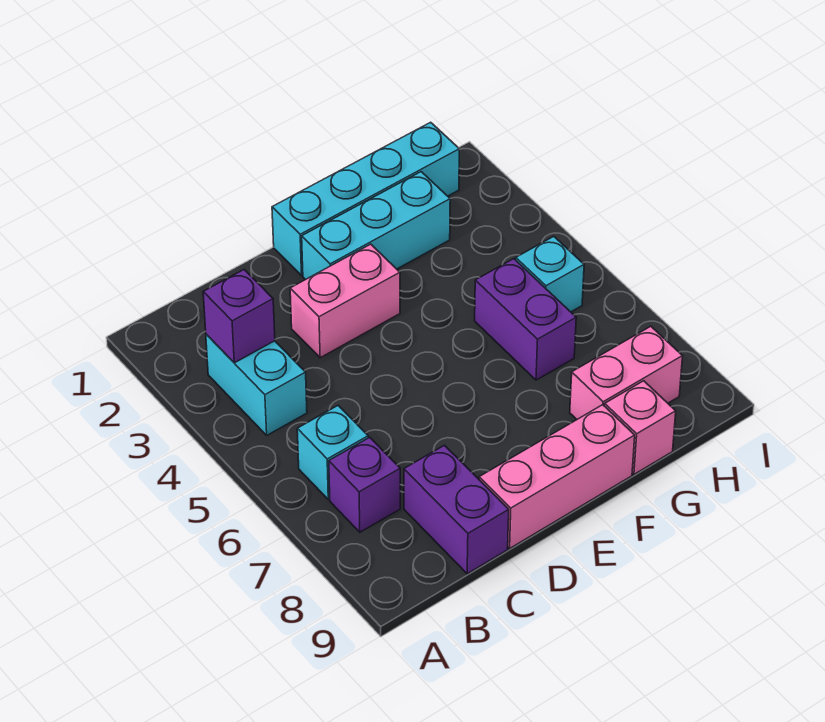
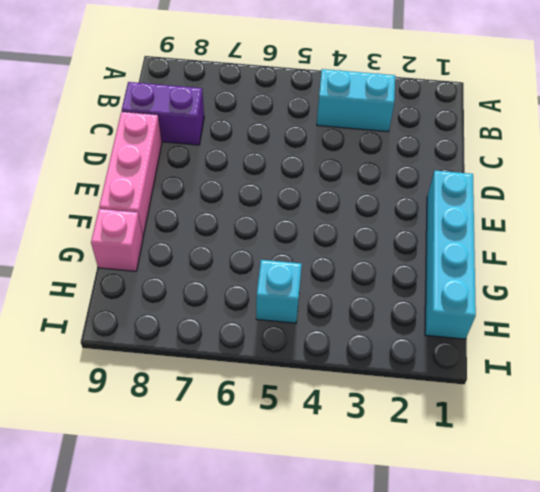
none -> cyan 1x1 brick [297,406,368,500]
none -> purple 1x1 brick [329,437,400,532]
none -> pink 1x2 brick [290,244,400,358]

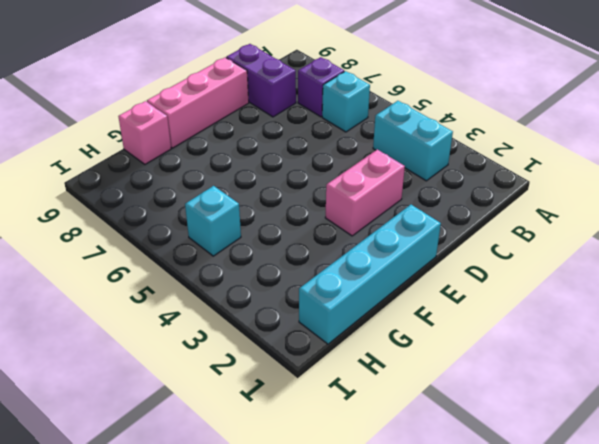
none -> cyan 1x3 brick [302,172,450,280]
none -> purple 1x2 brick [475,259,576,380]
none -> pink 1x2 brick [570,326,683,419]

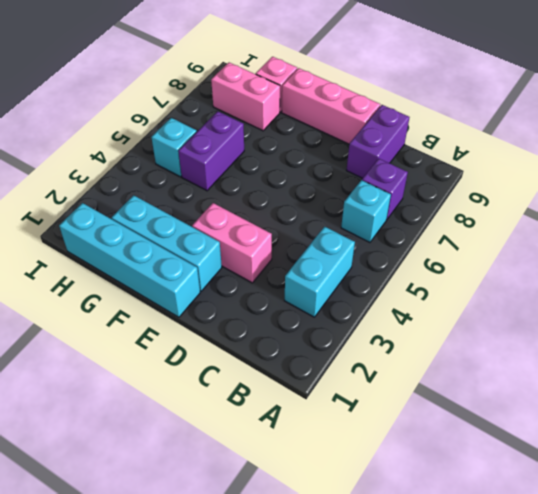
none -> purple 1x1 brick [203,270,275,363]

